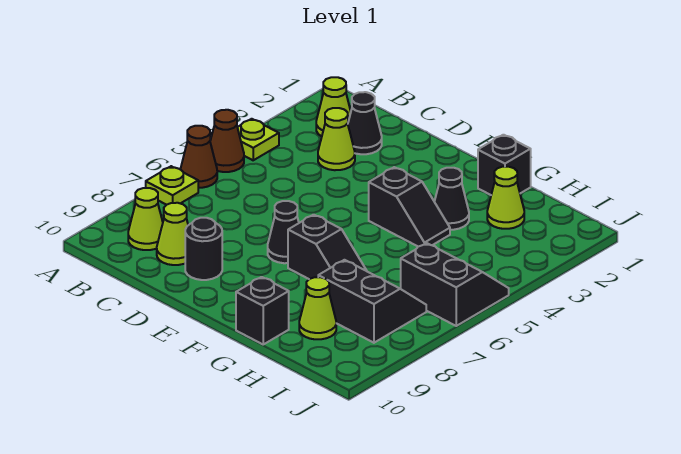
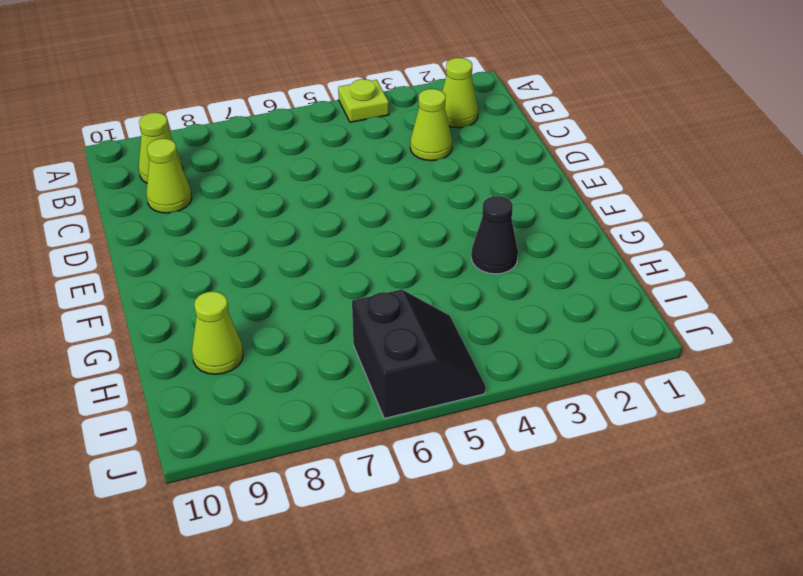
none -> brown 1x1 cone [210,110,244,172]
none -> brown 1x1 cone [180,126,217,188]
none -> lime 1x1 plate [146,166,198,205]

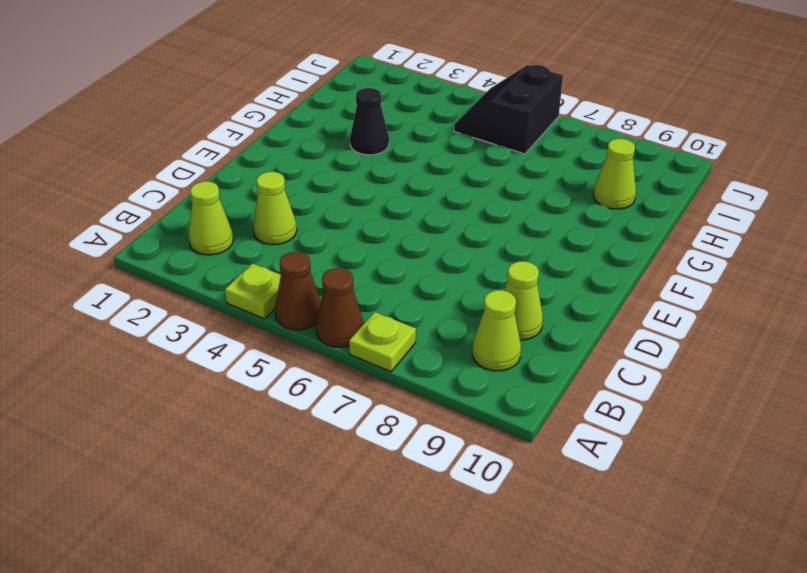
none -> black 1x1 cone [348,92,382,154]
none -> black 1x1 round brick [185,218,222,280]
none -> black 1x1 cone [268,201,299,263]

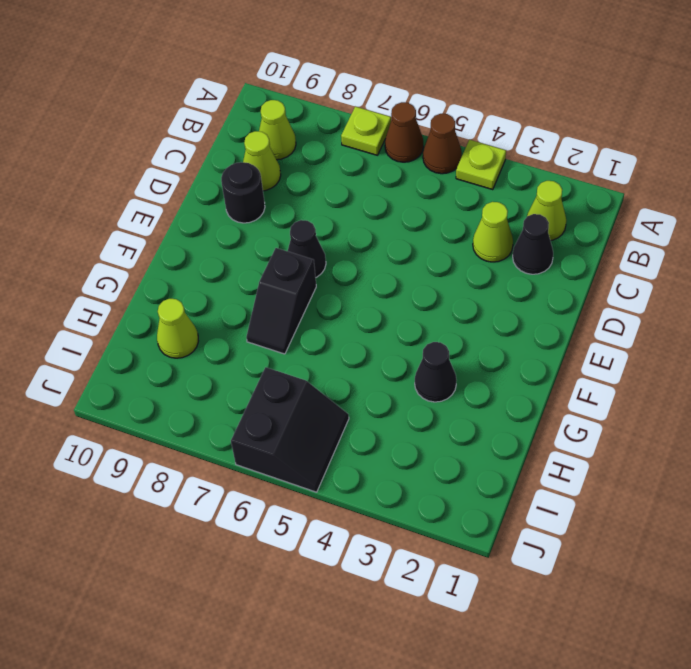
none -> black 1x2 slope [369,167,450,247]
none -> black 1x1 brick [478,135,531,195]
none -> black 1x1 brick [236,277,289,344]

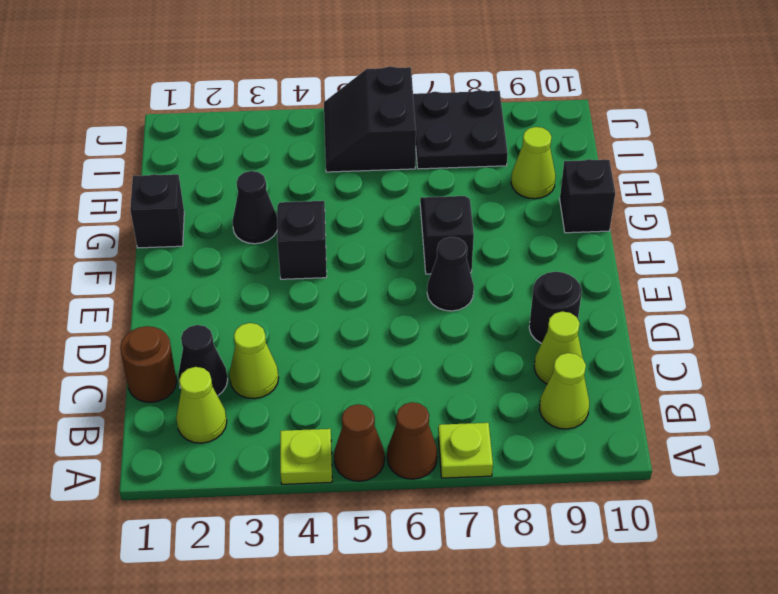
brown 1x1 round brick [120,326,177,402] -> none
black 2x2 plate [413,90,508,169] -> black 2x2 slope [318,260,426,343]
none -> lime 1x1 cone [487,167,524,229]

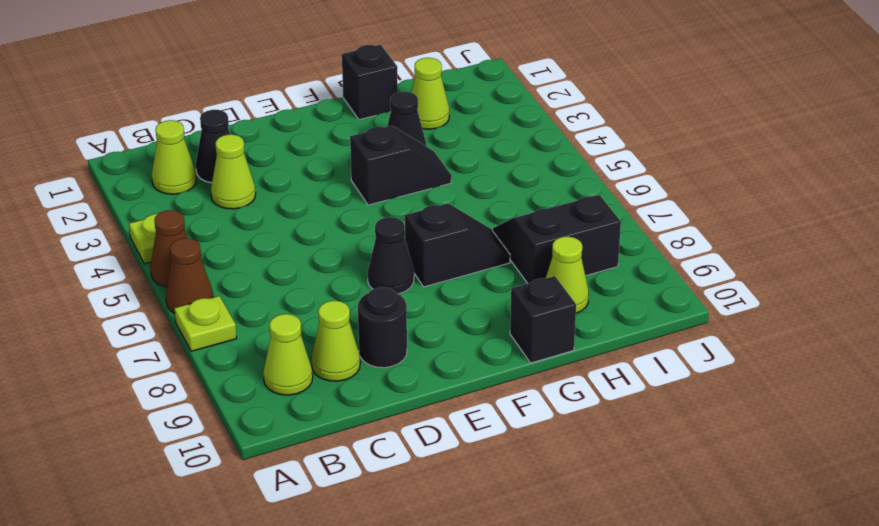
none -> black 2x2 slope [401,243,509,326]

